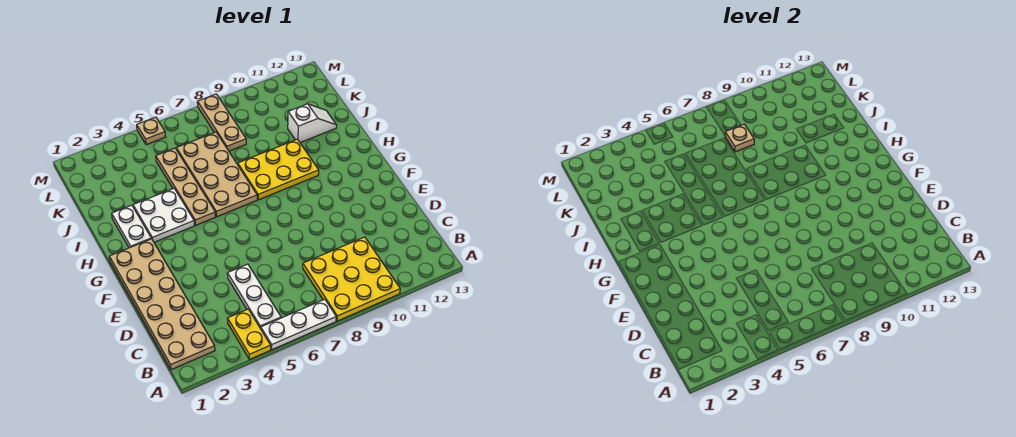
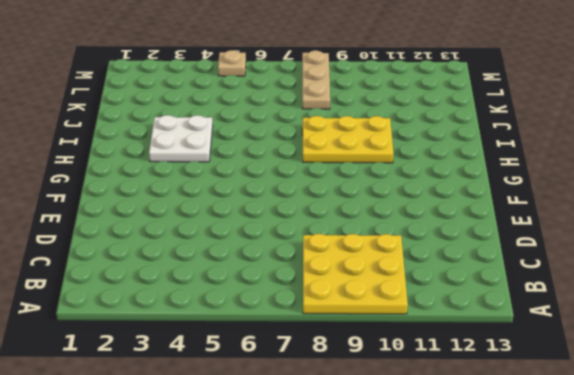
none -> yellow 1x2 plate [228,309,271,359]
none -> white 1x3 plate [261,299,336,350]
none -> tan 2x6 plate [109,239,215,370]

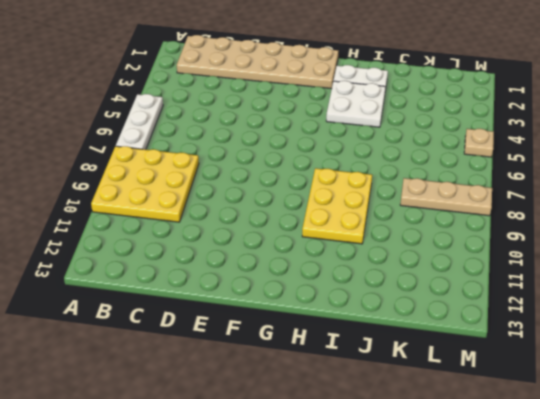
none -> yellow 1x2 plate [228,309,271,359]
none -> white 1x3 plate [227,264,281,328]
none -> tan 1x4 plate [156,148,216,225]

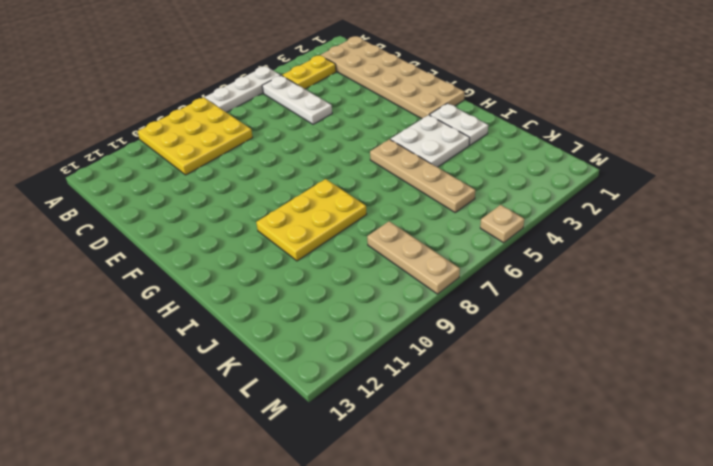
yellow 1x2 plate [282,55,336,89] -> yellow 1x2 plate turned to [228,309,271,359]
none -> tan 2x4 plate [176,132,257,217]
none -> white 1x2 slope [288,104,337,143]
none -> tan 1x1 plate [725,124,754,152]

